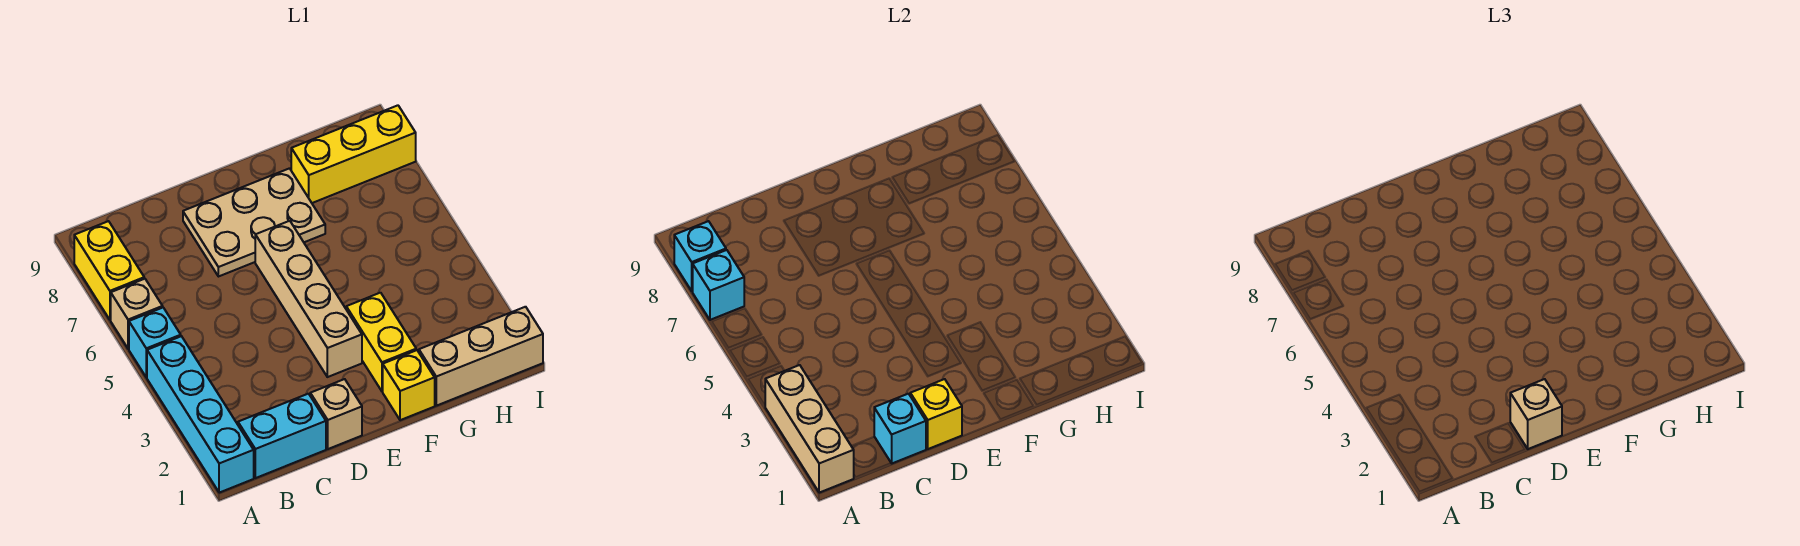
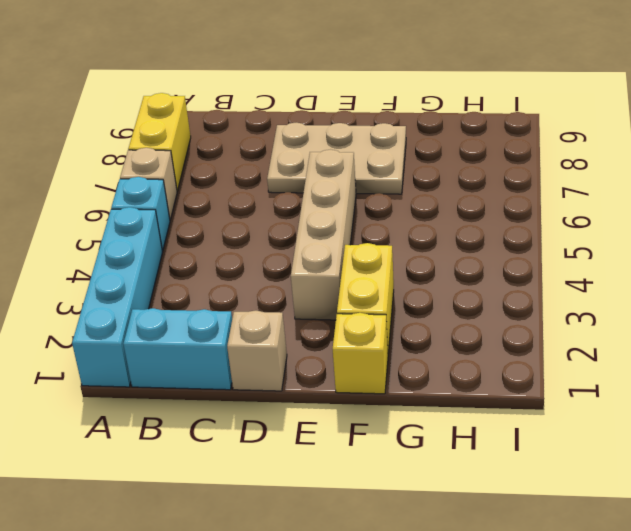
none -> tan 1x3 brick [419,307,543,406]
none -> yellow 1x3 brick [291,105,416,203]
none -> tan 1x3 brick [765,365,854,493]

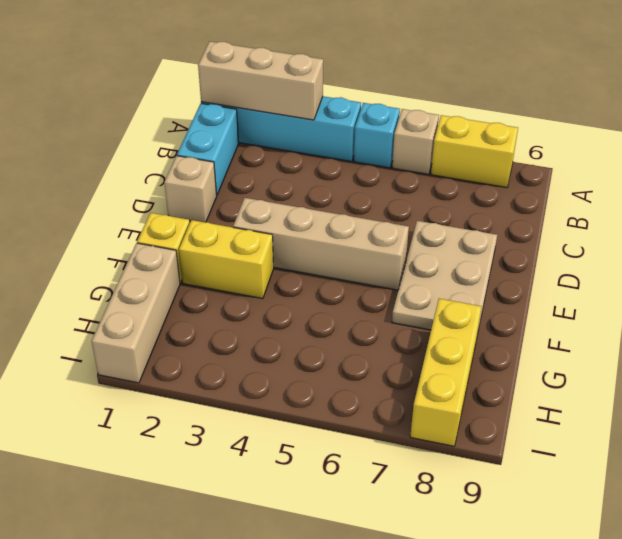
none -> cyan 1x1 brick [692,250,744,320]
none -> cyan 1x1 brick [674,221,726,291]
none -> cyan 1x1 brick [874,394,926,463]

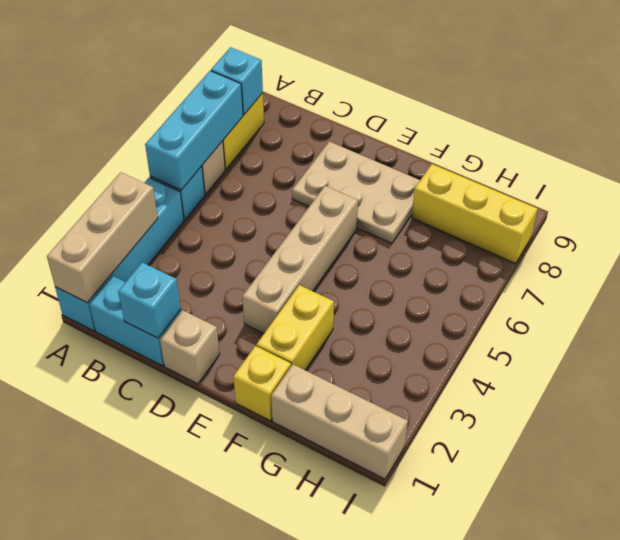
cyan 1x3 brick [145,71,243,190] -> cyan 1x1 brick [692,250,744,320]
none -> yellow 1x1 brick [910,379,962,449]
none -> tan 1x1 brick [1510,379,1562,449]

